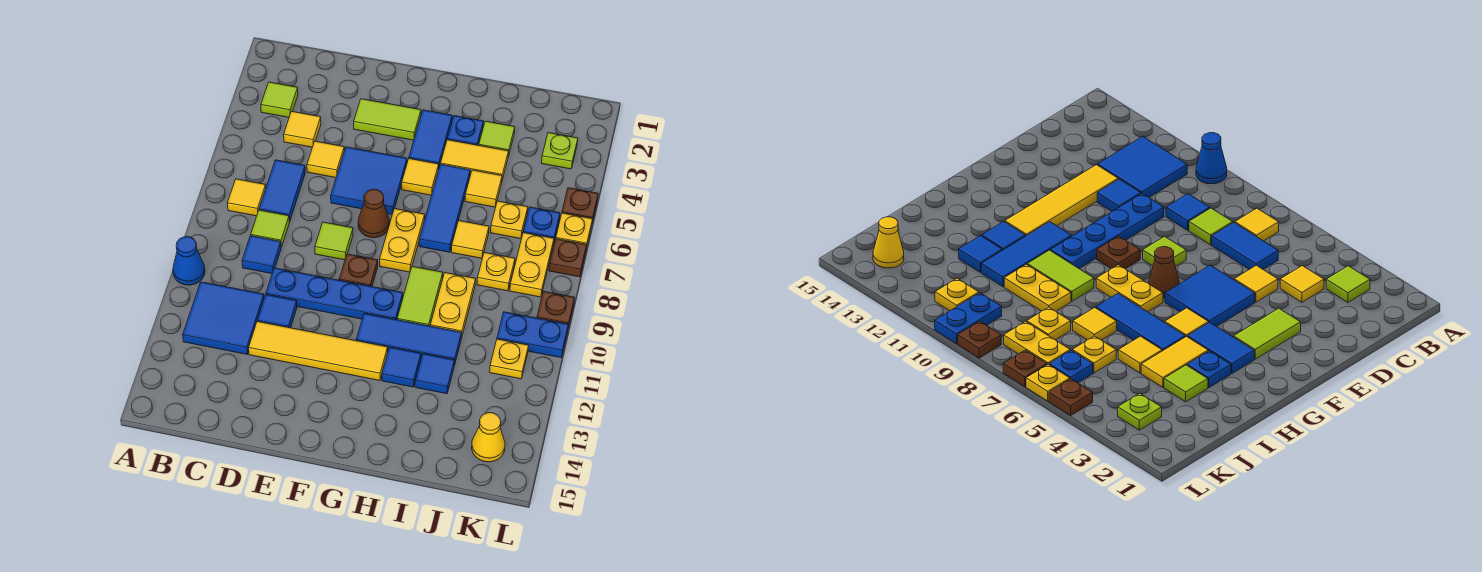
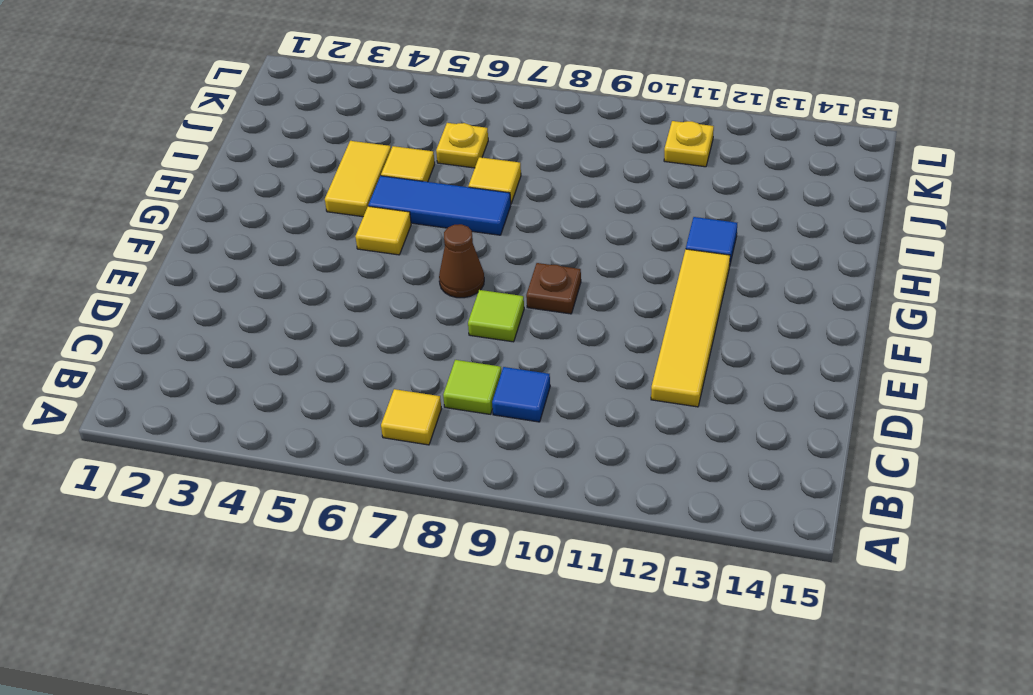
none -> blue 1x1 cone [173,237,205,285]
none -> lime 1x1 tile [261,82,298,117]
none -> blue 2x2 tile [183,282,264,354]
none -> yellow 1x1 tile [284,111,321,147]

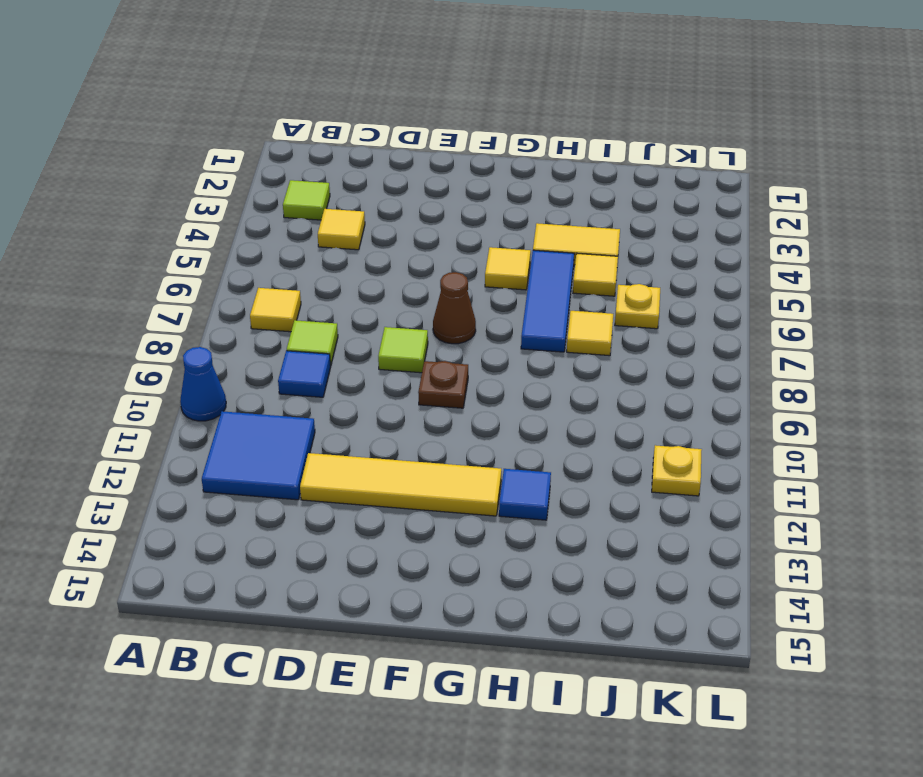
none -> blue 1x2 tile [259,160,305,222]
none -> yellow 1x1 tile [307,141,344,178]
none -> blue 1x4 plate [266,268,403,320]
none -> blue 1x1 tile [257,295,297,328]

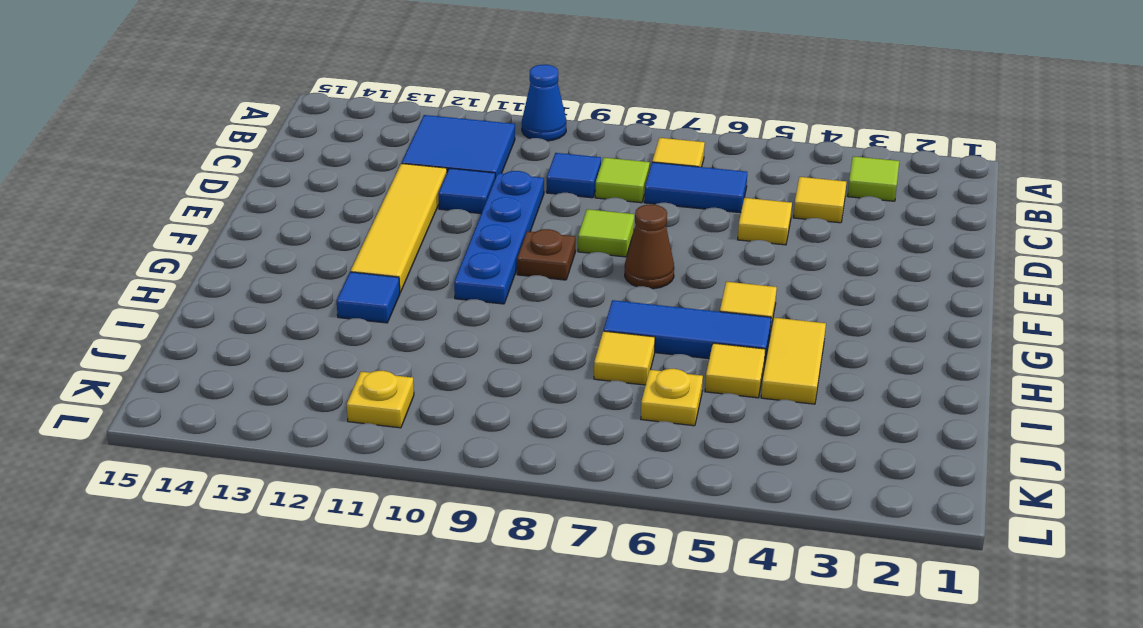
none -> lime 1x2 tile [354,99,421,140]
none -> blue 2x2 tile [331,147,407,214]
none -> blue 1x2 tile [409,110,452,170]
none -> yellow 1x2 plate [380,209,425,272]

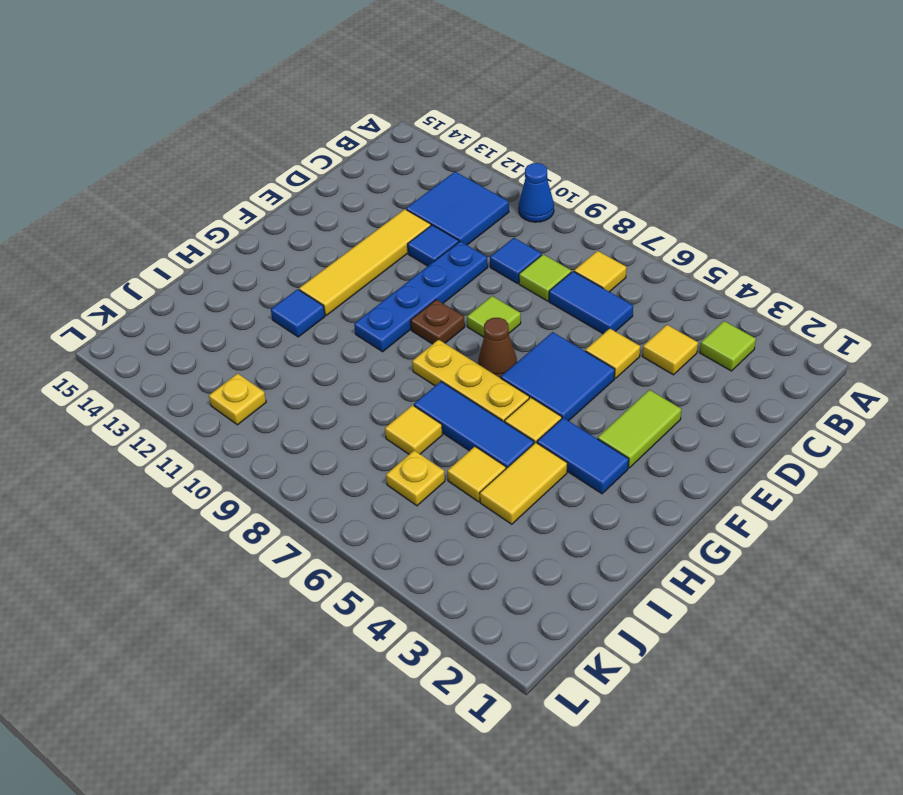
yellow 1x3 plate [412,339,529,422] -> yellow 1x2 plate [380,209,425,272]
none -> blue 1x3 tile [356,314,462,366]
none -> blue 1x1 plate [447,116,483,145]
none -> lime 1x2 tile [397,266,443,326]
none -> lime 1x1 tile [479,121,515,157]

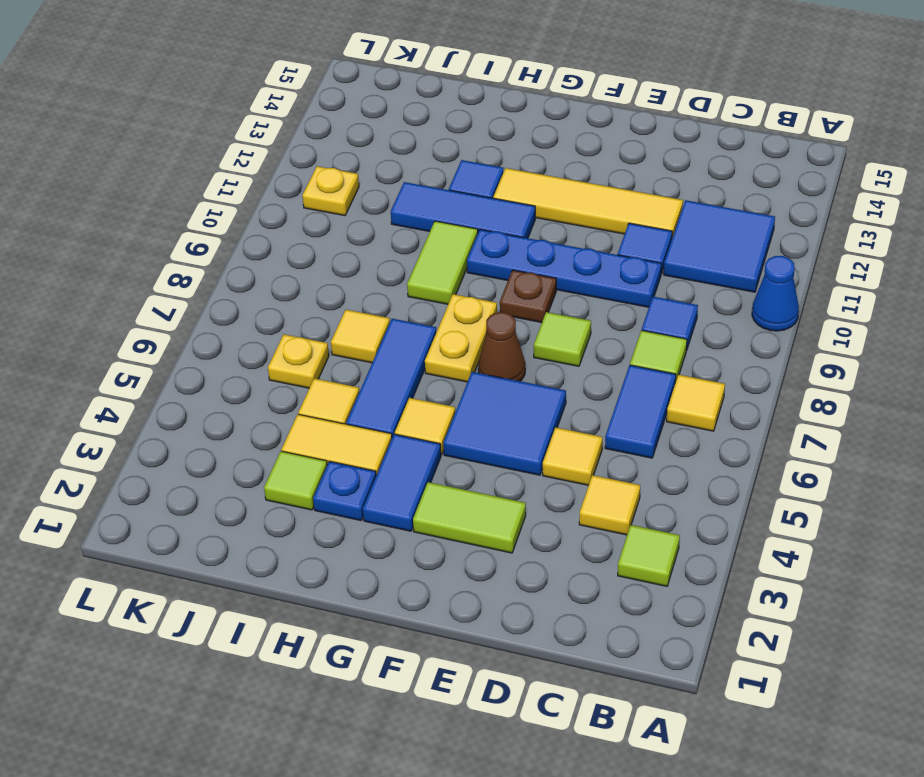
none -> yellow 1x2 plate [430,273,476,338]
none -> blue 1x1 tile [415,354,455,394]
none -> yellow 1x1 plate [477,253,515,291]
none -> lime 1x1 plate [541,133,578,169]

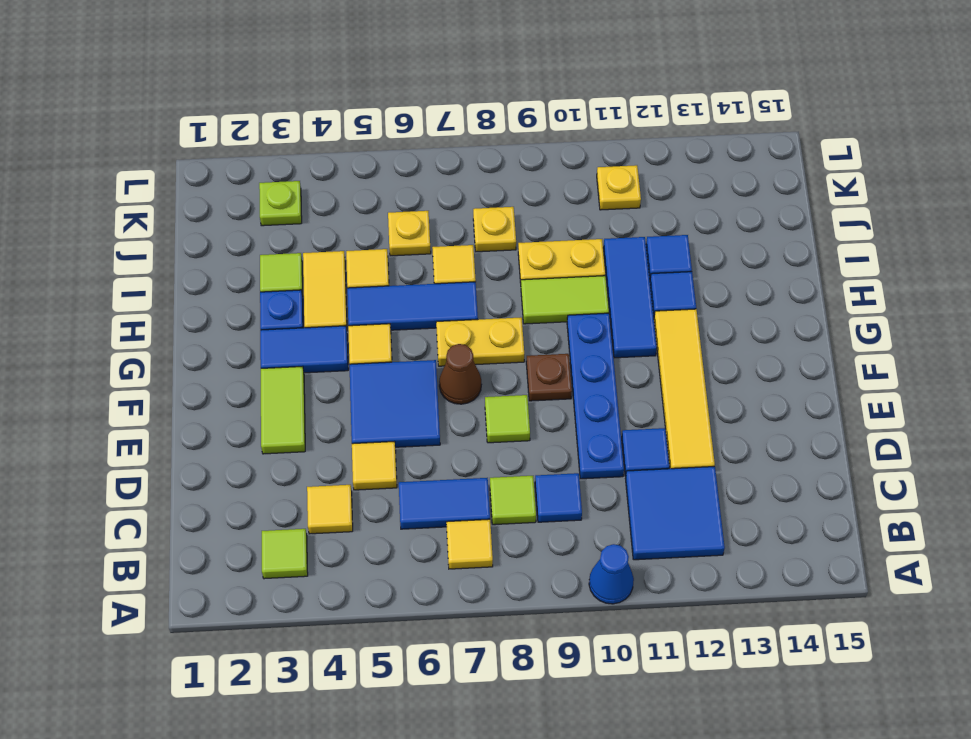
none -> blue 1x1 plate [523,207,560,241]
none -> yellow 1x2 plate [510,233,554,297]
none -> blue 1x2 plate [497,312,568,358]
none -> yellow 1x1 cone [472,413,505,462]

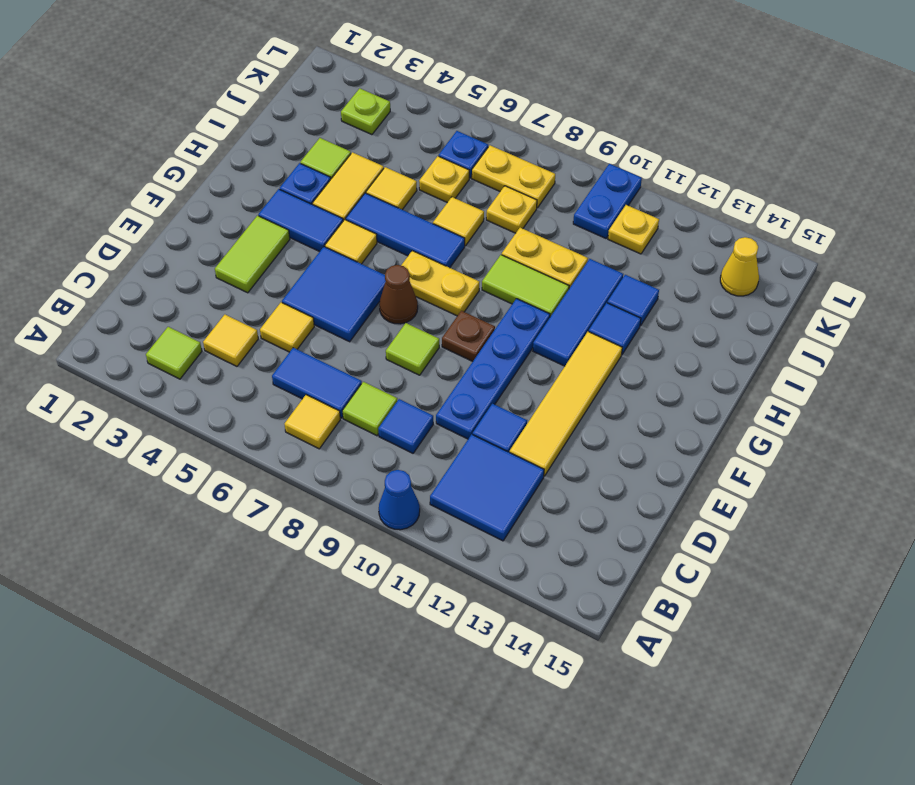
none -> brown 1x1 plate [562,188,598,222]
none -> yellow 1x1 plate [556,213,592,249]
none -> brown 1x1 plate [549,239,587,277]
none -> brown 1x1 plate [537,291,575,328]

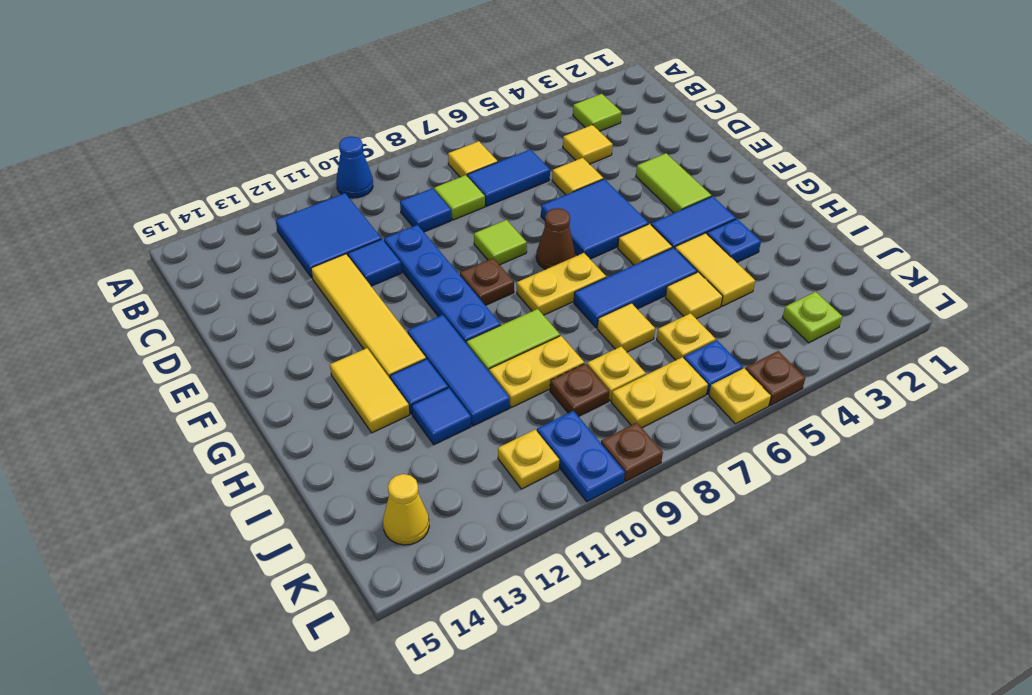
yellow 1x2 tile [330,348,409,433] -> none
brown 1x1 plate [550,364,609,417] -> brown 1x1 plate moved to [549,239,587,277]
none -> lime 1x1 tile [479,121,515,157]

